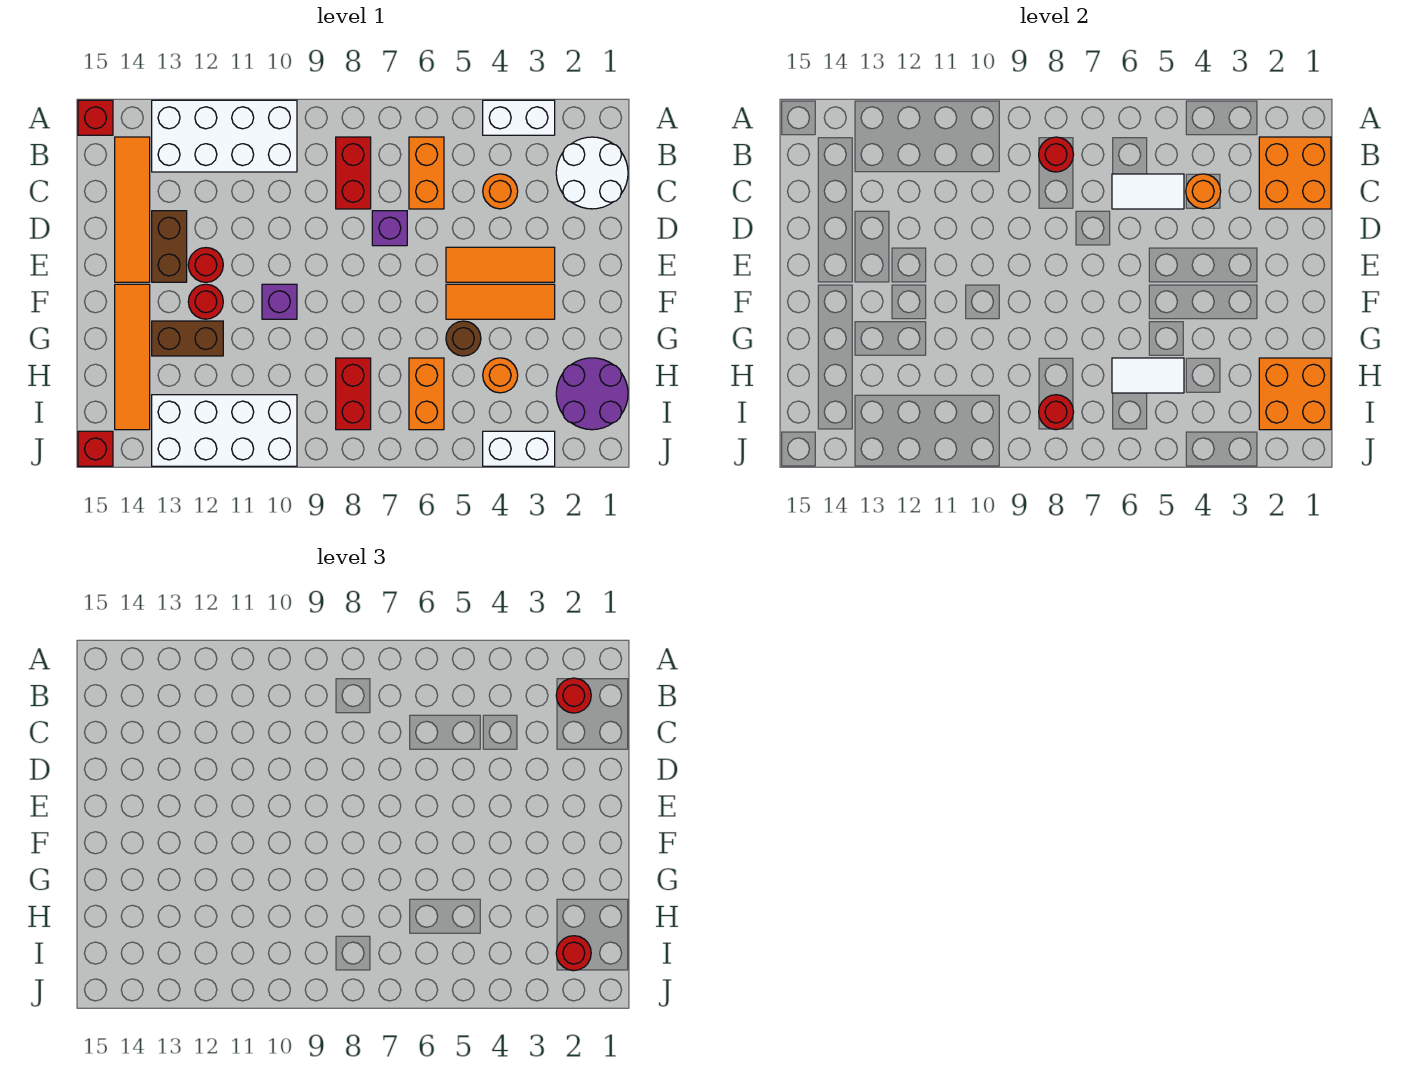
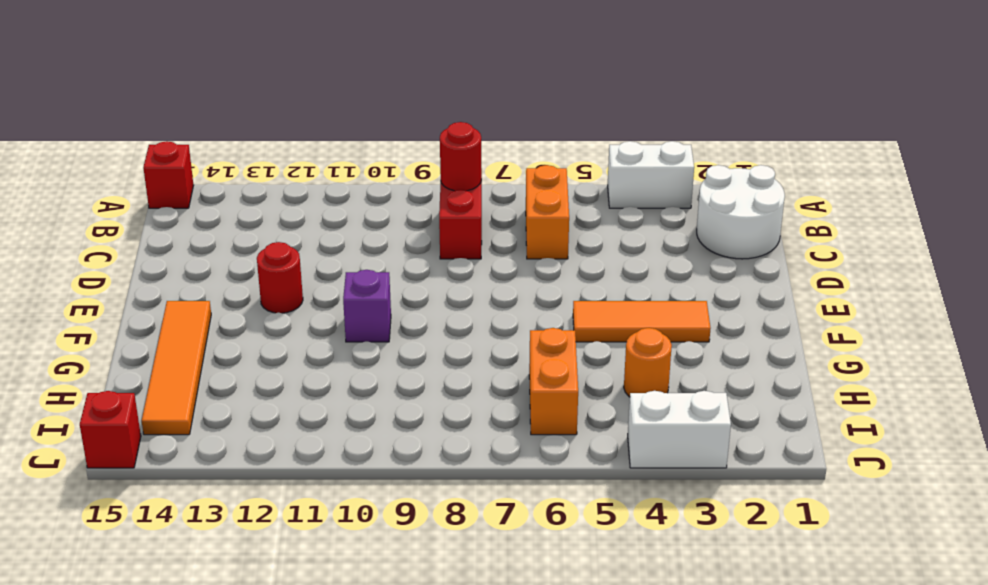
none -> white 2x4 brick [152,100,297,172]
none -> orange 1x4 tile [115,137,150,282]
none -> orange 1x1 round brick [483,174,518,209]
none -> purple 1x1 brick [372,211,407,246]

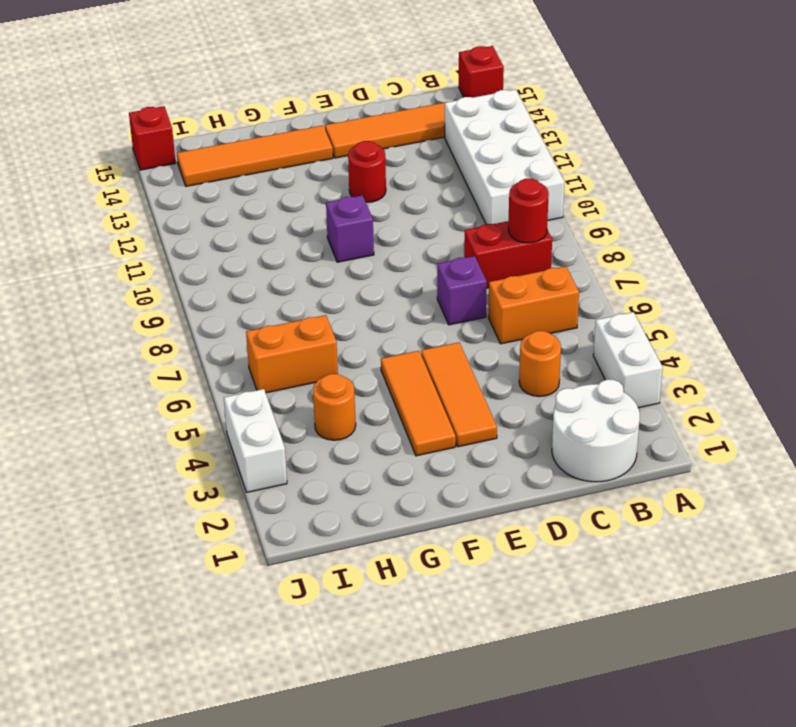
none -> brown 1x2 brick [152,211,187,282]
none -> red 1x1 round brick [188,284,223,319]
none -> brown 1x1 round brick [446,321,481,356]
none -> brown 1x2 brick [152,321,223,356]

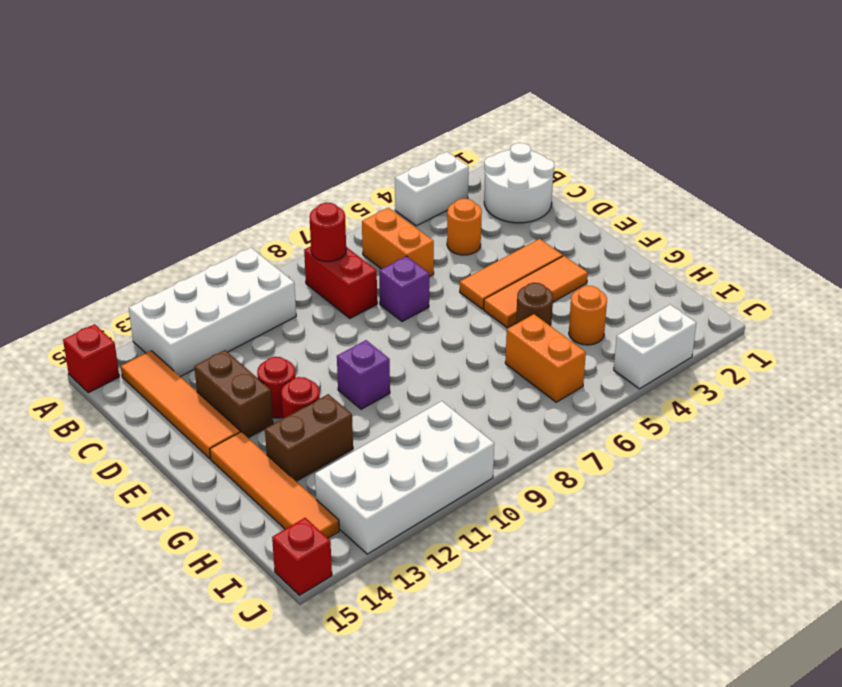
none -> purple 2x2 round brick [556,358,628,430]
none -> red 1x2 brick [336,358,371,430]
none -> orange 2x2 brick [1259,137,1331,209]
none -> orange 1x1 round brick [1186,174,1221,209]

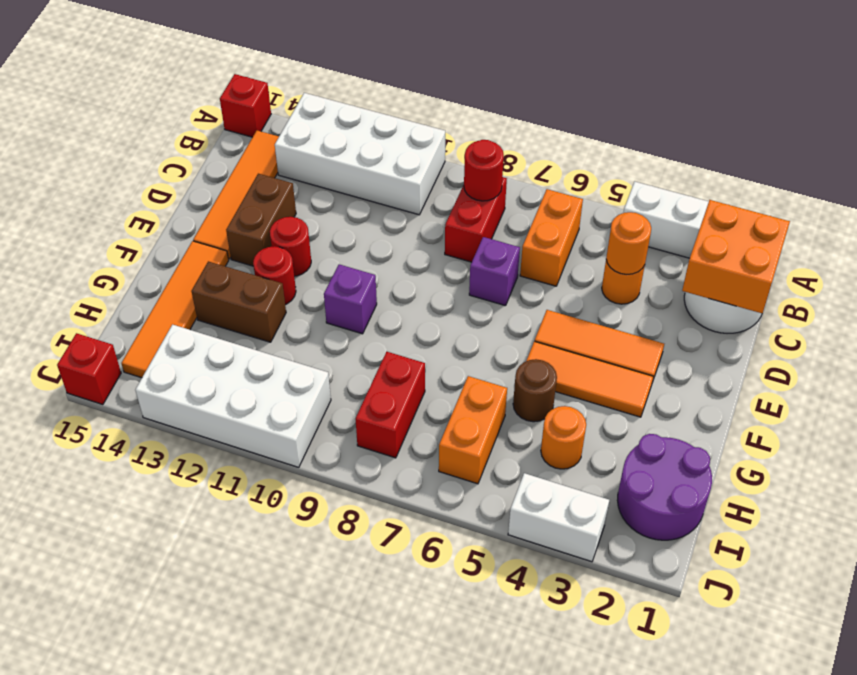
none -> white 1x2 tile [1112,174,1184,209]
none -> orange 2x2 brick [1259,358,1331,430]
none -> white 1x2 tile [1112,358,1184,393]
none -> red 1x1 round brick [1039,395,1073,430]

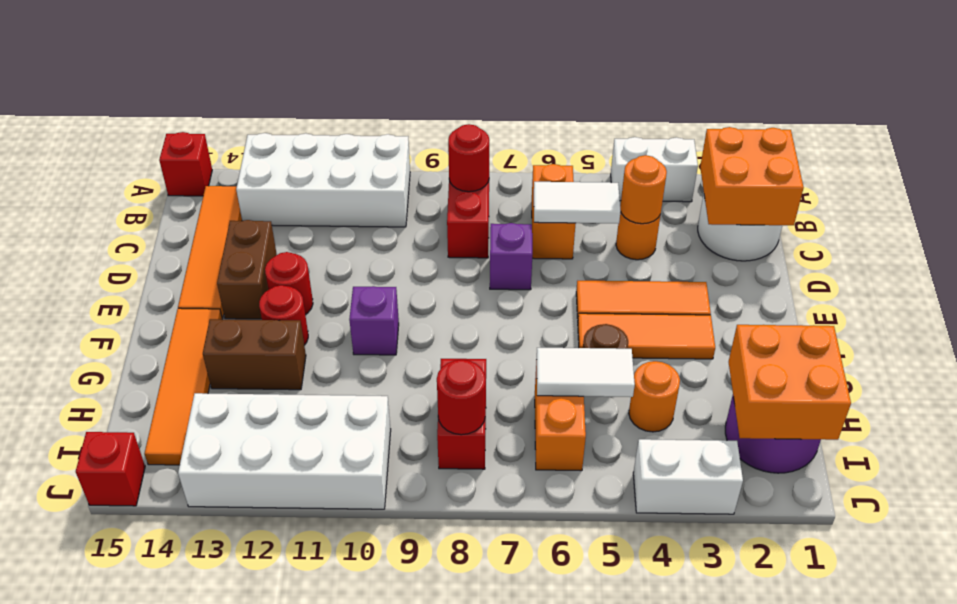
none -> red 1x1 round brick [556,678,591,713]
none -> red 1x1 round brick [556,936,591,971]

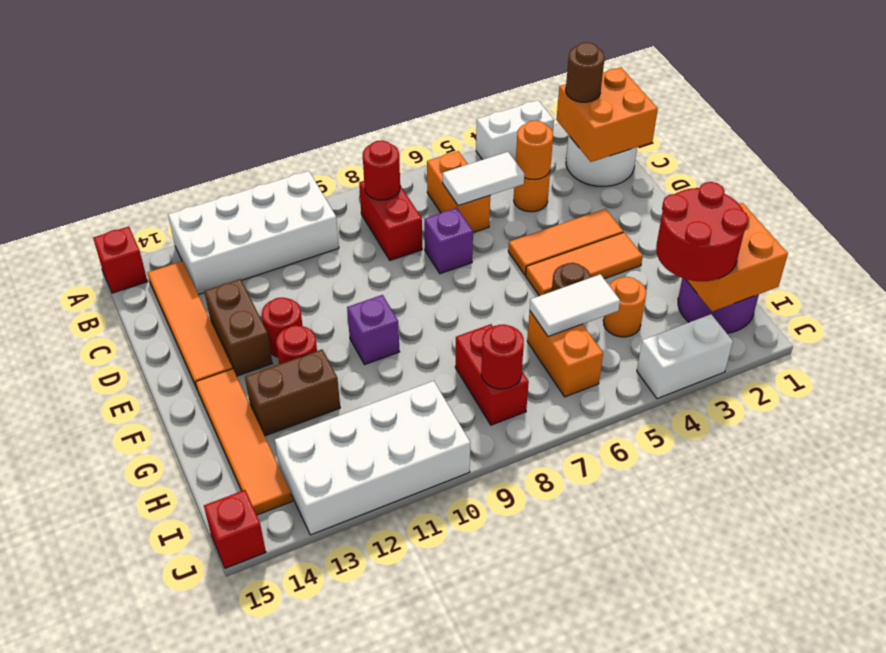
brown 1x1 round brick [566,42,605,102] -> red 1x1 round brick [556,678,591,713]
red 2x2 round brick [656,182,749,281] -> red 1x1 round brick [556,936,591,971]

